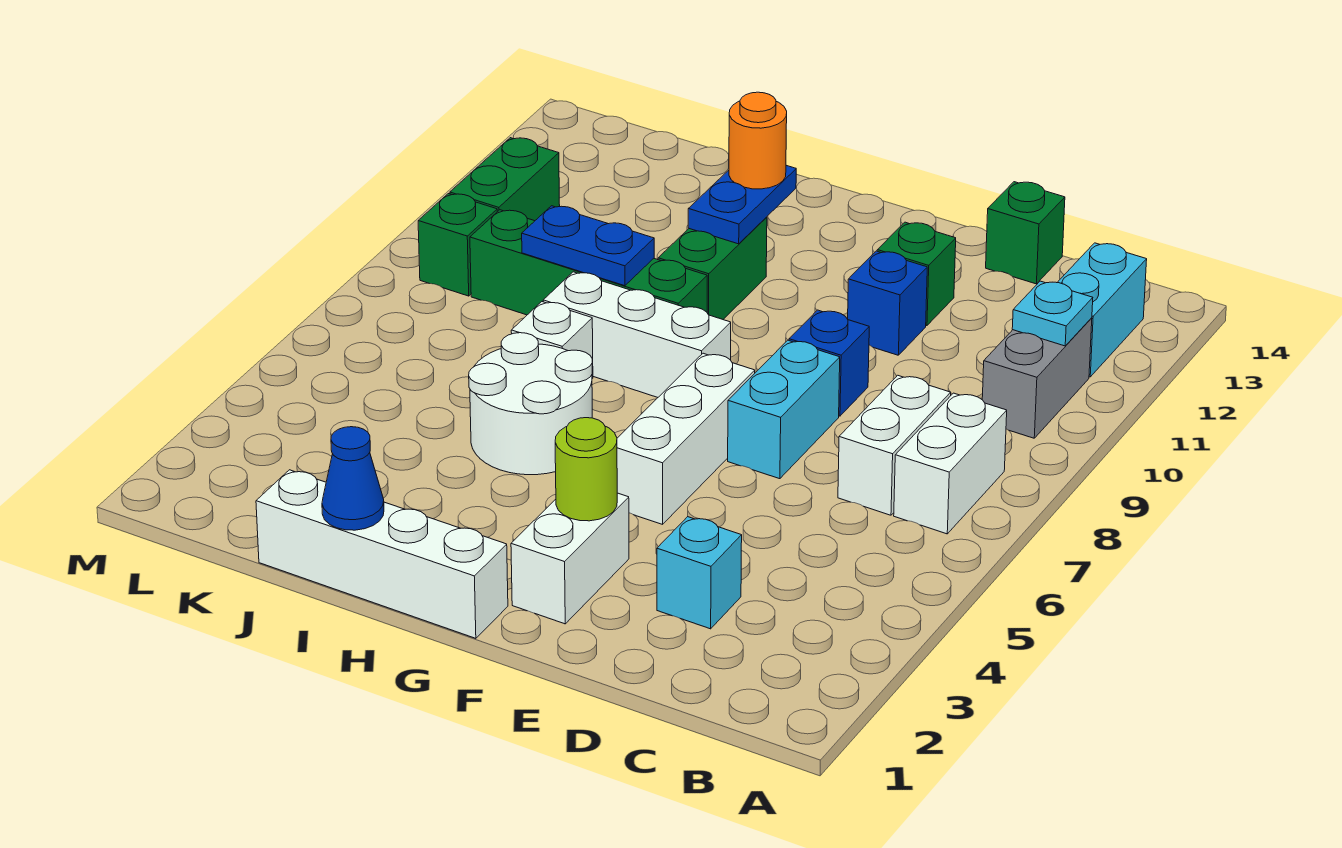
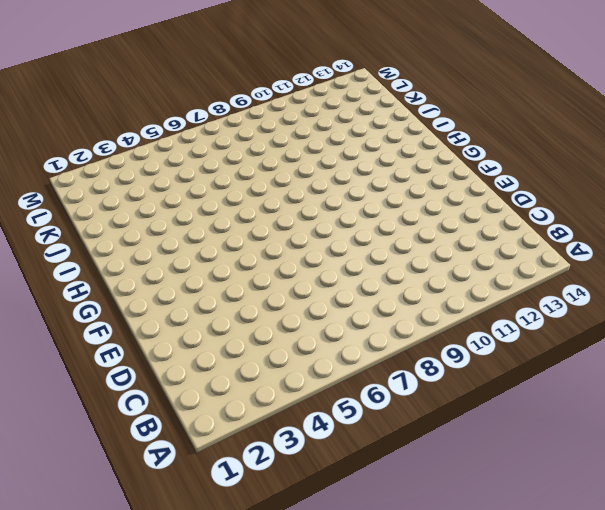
none -> white 1x2 brick [894,393,1007,534]
none -> grey 1x2 brick [982,318,1092,438]
none -> cyan 1x2 brick [1057,243,1147,377]

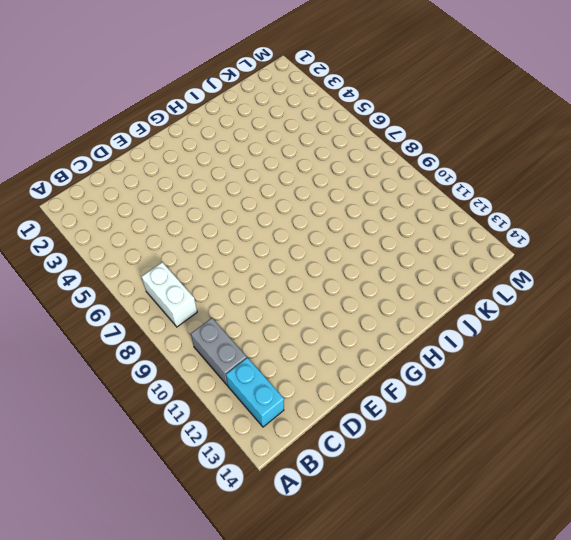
none -> white 1x2 brick [838,375,951,515]
none -> cyan 1x1 brick [657,517,742,629]
none -> green 1x1 brick [986,182,1065,284]

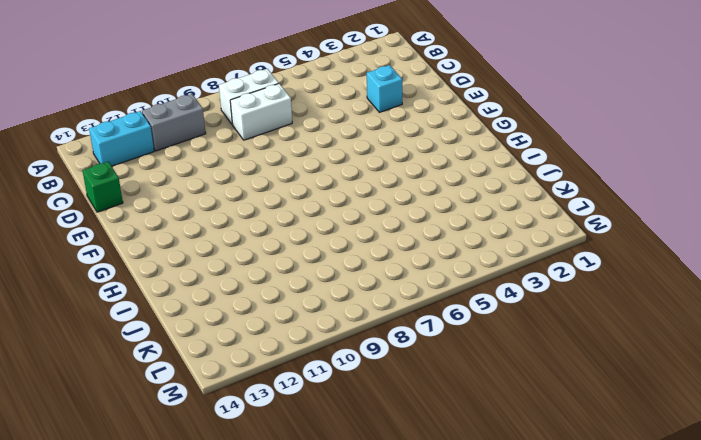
none -> cyan 1x2 brick [728,340,840,479]
none -> blue 1x1 brick [789,310,869,416]
none -> blue 1x1 brick [848,251,927,355]

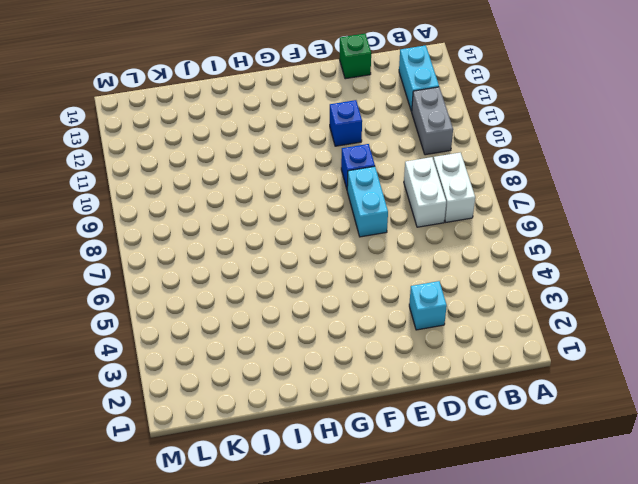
none -> green 1x1 brick [877,222,956,326]
none -> white 1x2 brick [511,493,629,624]
none -> white 1x3 brick [617,353,755,524]

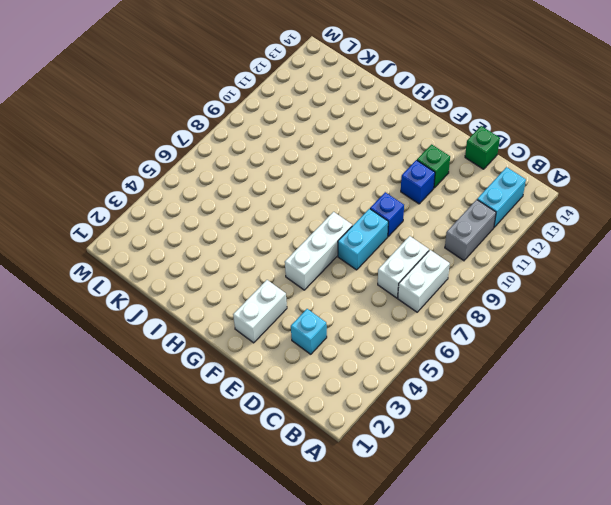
none -> white 1x4 brick [256,470,508,638]
none -> white 1x3 brick [543,272,731,397]
none -> white 2x2 round brick [469,333,592,475]

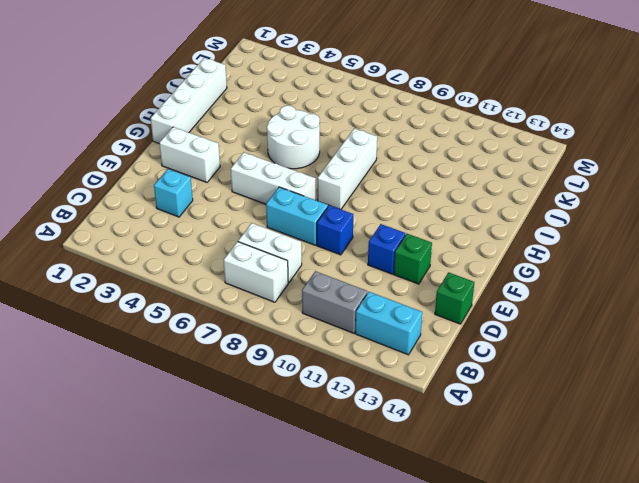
none -> green 1x4 brick [470,210,707,315]
none -> green 1x2 brick [658,217,767,319]
none -> white 1x1 brick [511,302,593,379]

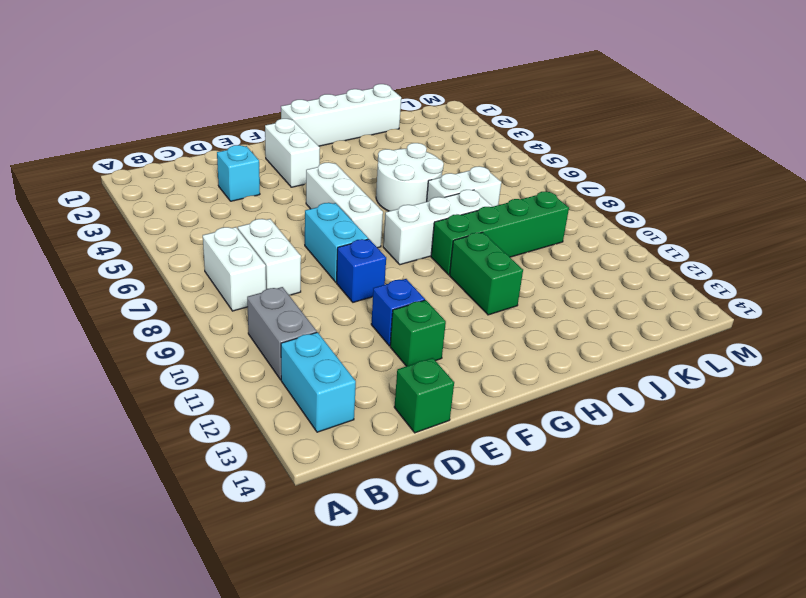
white 1x2 brick [427,166,501,207] -> white 1x1 brick [511,302,593,379]
none -> green 1x1 brick [418,194,497,296]
none -> green 1x2 brick [450,138,560,221]
none -> cyan 1x1 plate [1012,281,1093,346]

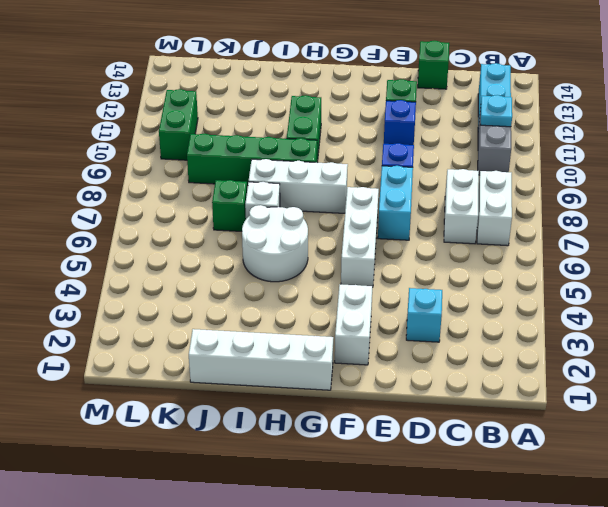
green 1x1 brick [212,180,247,231] -> green 1x1 brick moved to [418,194,497,296]
none -> lime 1x1 round brick [555,418,617,521]
none -> blue 1x2 plate [688,165,796,244]
none -> blue 1x1 cone [322,427,384,530]

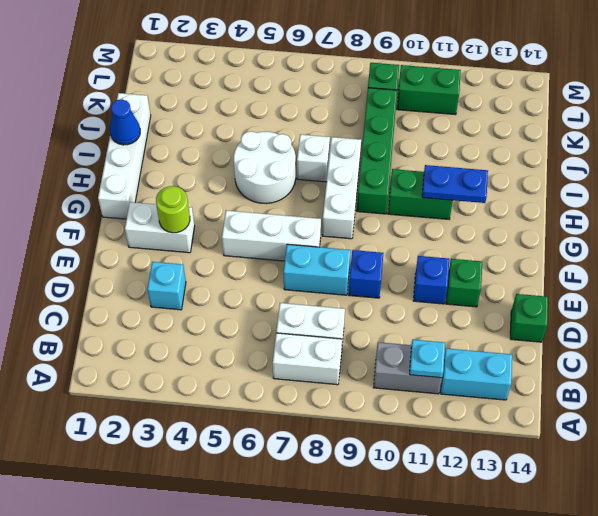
none -> blue 1x2 plate [522,206,654,286]
none -> orange 1x1 round brick [729,92,787,189]

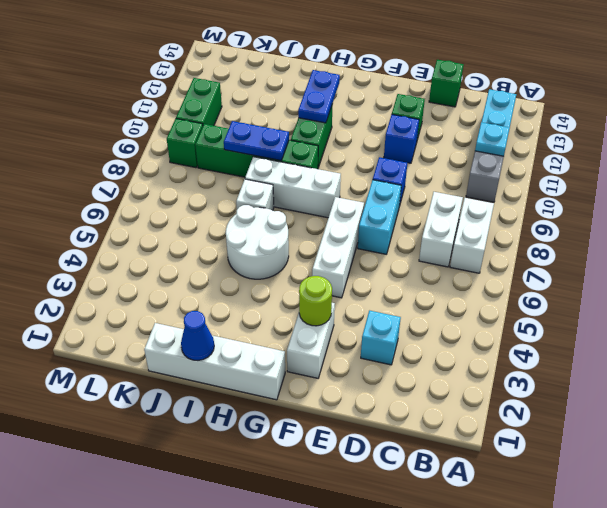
none -> orange 1x1 round brick [729,92,787,189]

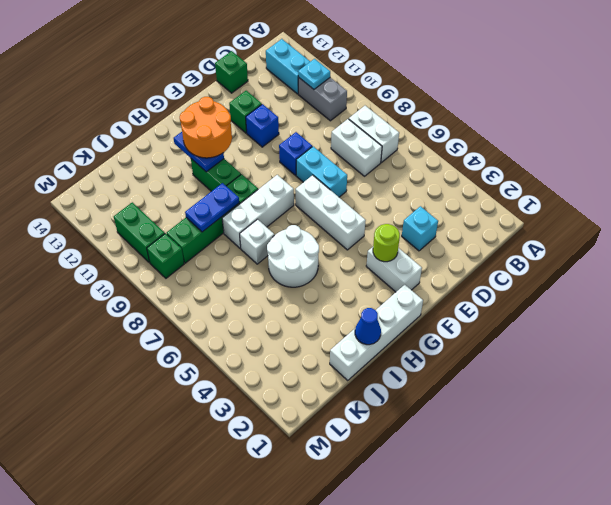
orange 2x2 round brick [180,97,232,158] -> orange 1x1 round brick [729,92,787,189]

